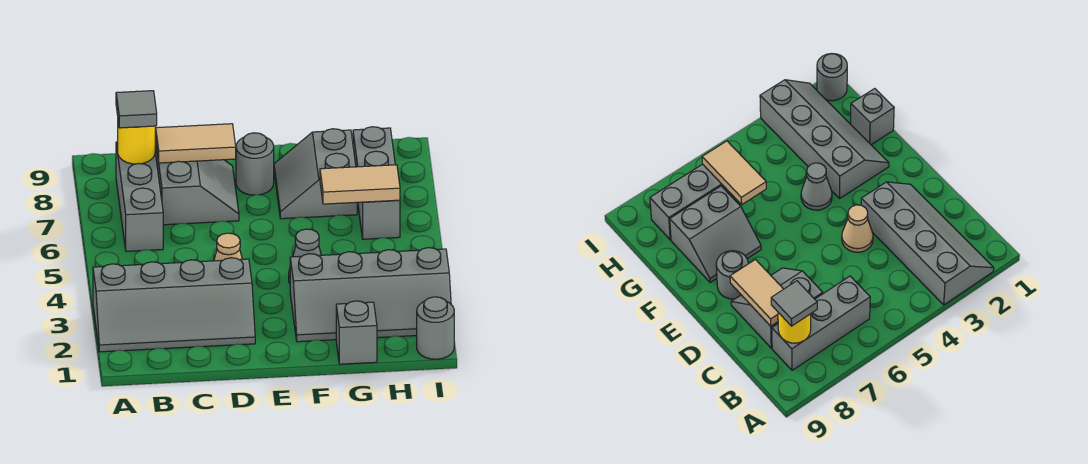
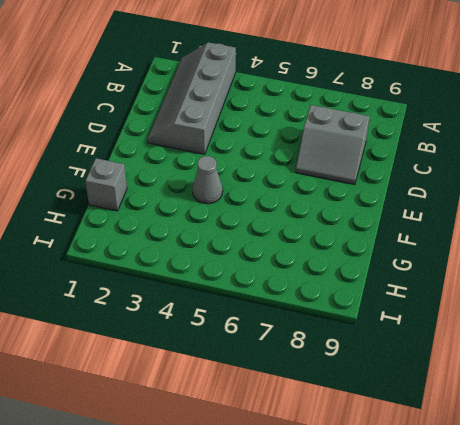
none -> grey 1x3 brick [116,142,163,251]
none -> tan 1x1 cone [214,233,242,261]
none -> grey 1x1 round brick [236,133,274,195]

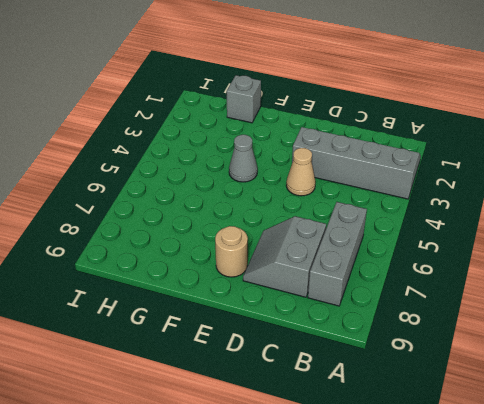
tan 1x1 round brick [215,226,248,277] -> grey 1x1 round brick [236,133,274,195]
none -> grey 2x4 slope [290,248,451,342]
none -> grey 2x2 slope [274,129,357,219]
none -> grey 1x3 brick [353,127,400,239]

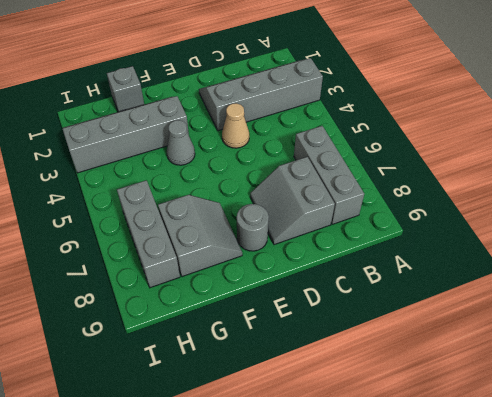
none -> grey 1x1 round brick [417,297,454,359]
none -> yellow 1x1 round brick [118,123,155,164]
none -> tan 1x2 tile [156,124,236,163]

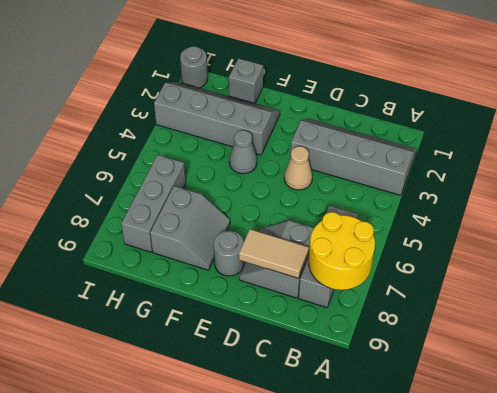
yellow 2x2 round brick [309,212,375,290] -> yellow 1x1 round brick [118,123,155,164]
none -> tan 1x2 tile [320,165,400,204]
none -> grey 1x1 tile [116,91,157,128]

